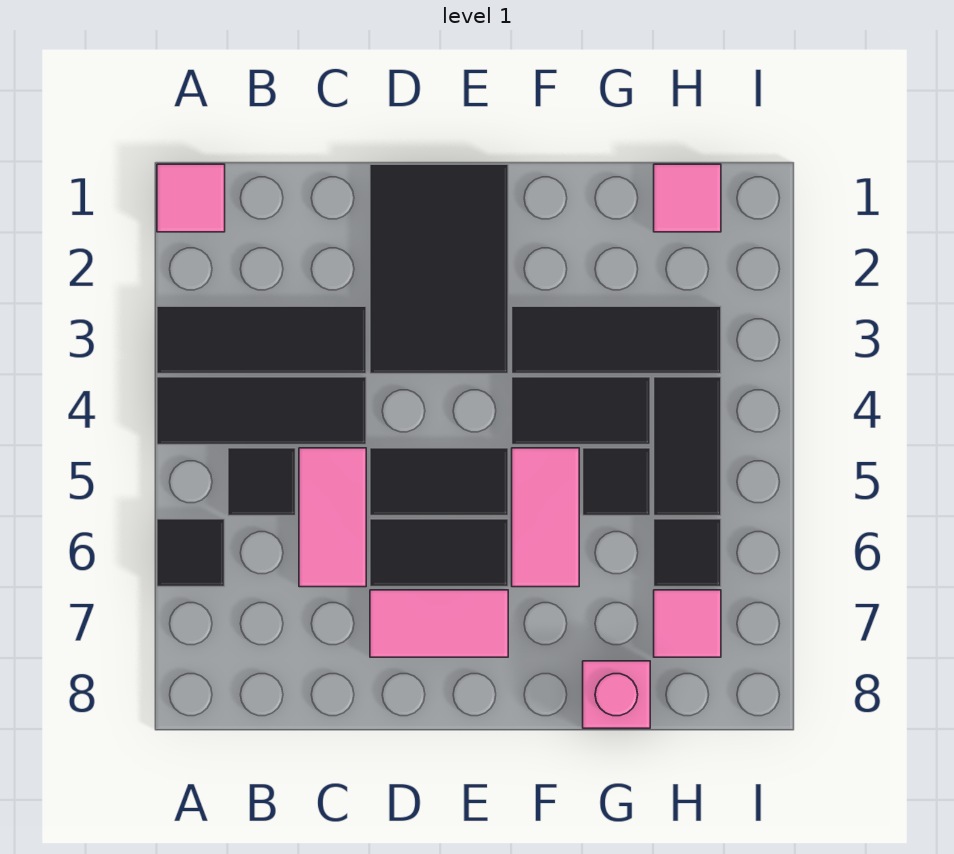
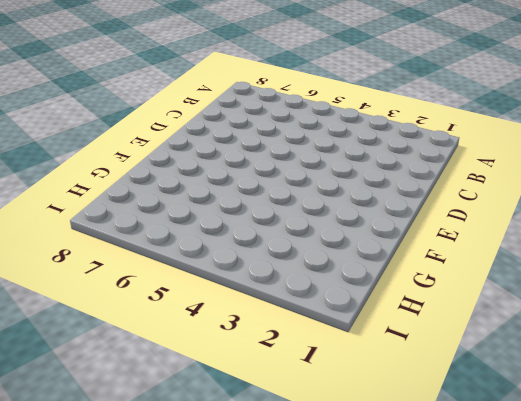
none -> pink 1x1 tile [157,164,225,232]
none -> black 1x3 tile [157,306,366,374]
none -> black 1x3 tile [157,377,366,445]

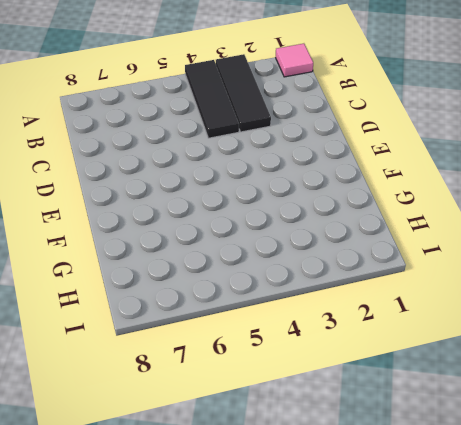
none -> black 1x1 tile [157,519,225,587]
none -> black 1x1 tile [228,448,296,516]
none -> pink 1x2 tile [299,448,366,587]

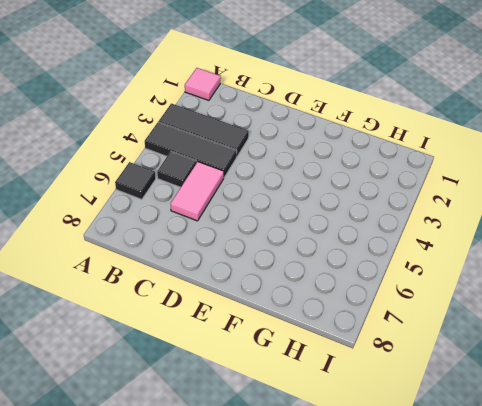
none -> black 2x3 tile [370,164,508,374]
none -> black 1x2 tile [370,448,508,516]
none -> black 1x2 tile [370,519,508,587]

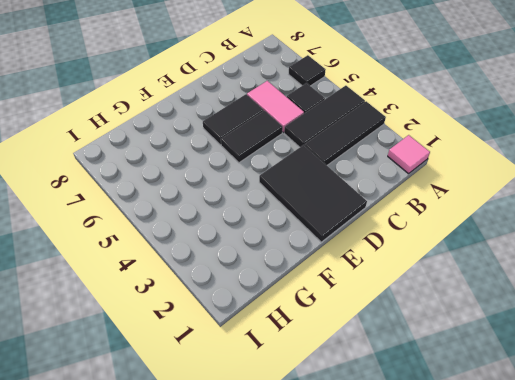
none -> pink 1x2 tile [370,590,508,657]
none -> black 1x3 tile [512,306,721,374]
none -> black 1x2 tile [512,377,650,445]

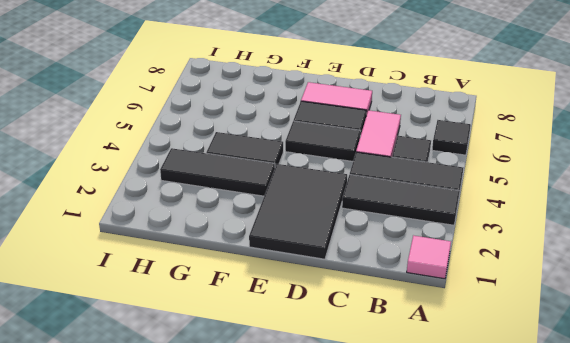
none -> pink 1x2 tile [512,448,579,587]
none -> black 1x1 tile [583,448,650,516]
none -> pink 1x1 brick [583,661,650,728]

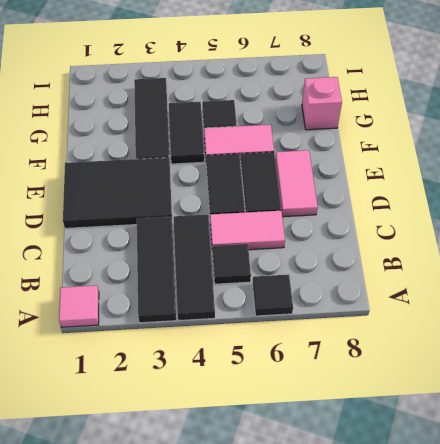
none -> pink 1x1 tile [654,164,721,232]
none -> black 1x2 tile [654,377,721,516]
none -> black 1x1 tile [654,519,721,587]

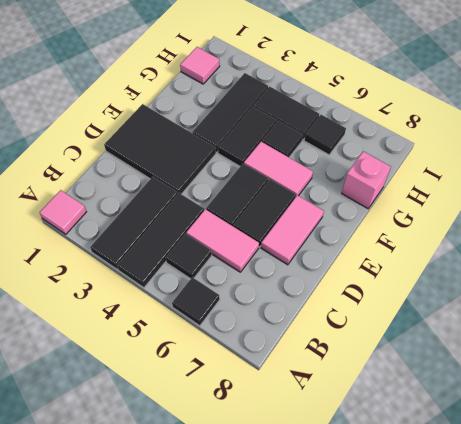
none -> pink 1x1 tile [654,590,721,657]

